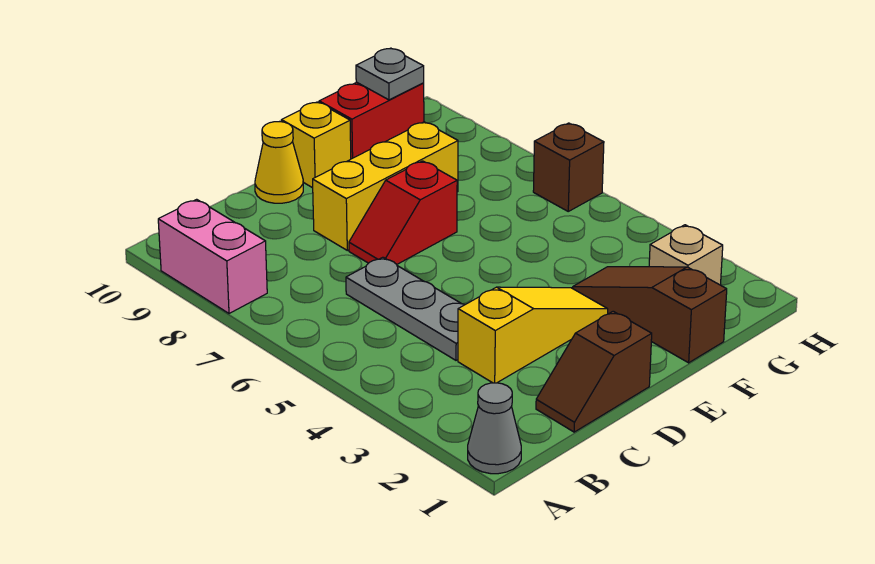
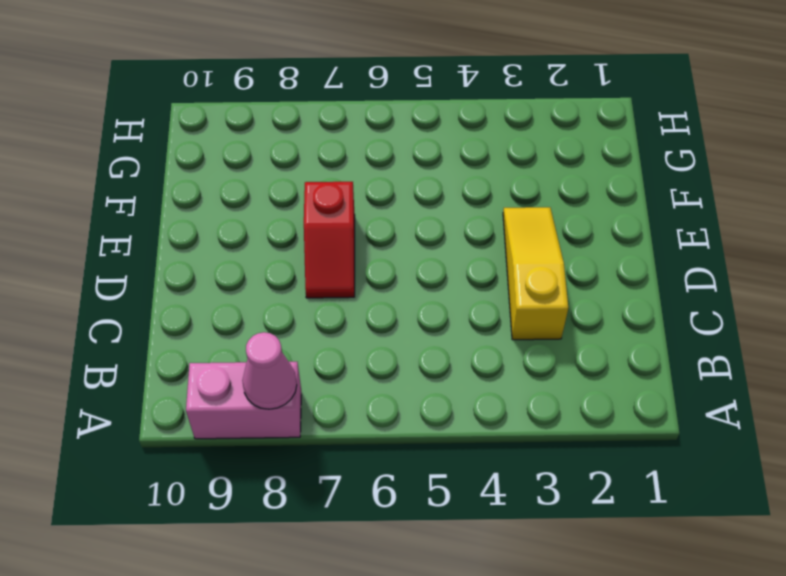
pink 1x1 cone [242,332,297,409] -> none
none -> grey 1x1 cone [468,383,521,474]
none -> brown 1x2 slope [536,311,652,432]
none -> grey 1x3 plate [346,257,465,360]

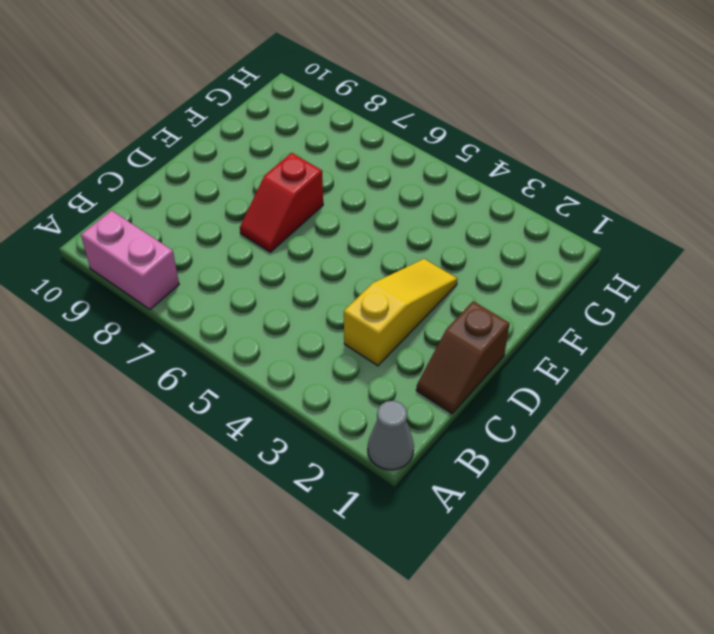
none -> grey 1x3 plate [346,257,465,360]
none -> yellow 1x3 brick [313,122,458,250]
none -> yellow 1x1 cone [255,122,303,203]

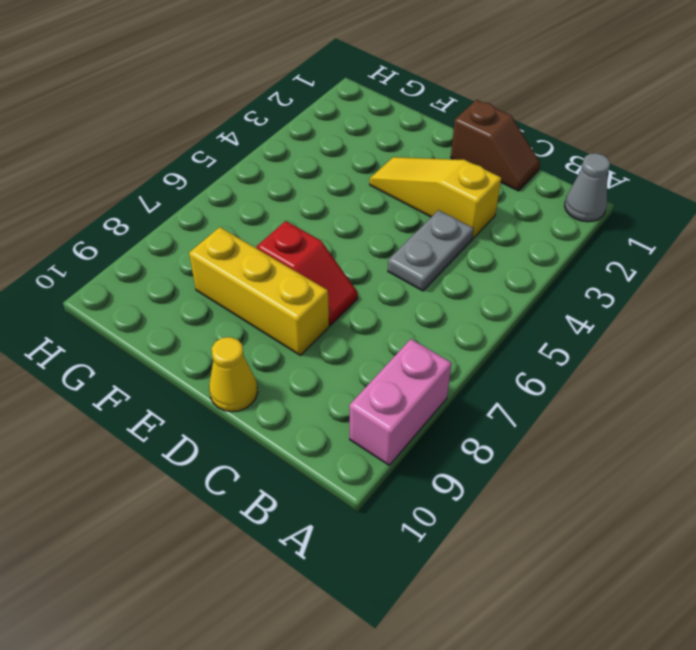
grey 1x2 plate [388,210,474,291] -> grey 1x3 plate [346,257,465,360]
none -> yellow 1x1 brick [281,102,351,188]
none -> brown 1x3 slope [573,267,727,363]
none -> red 1x2 brick [319,82,424,159]

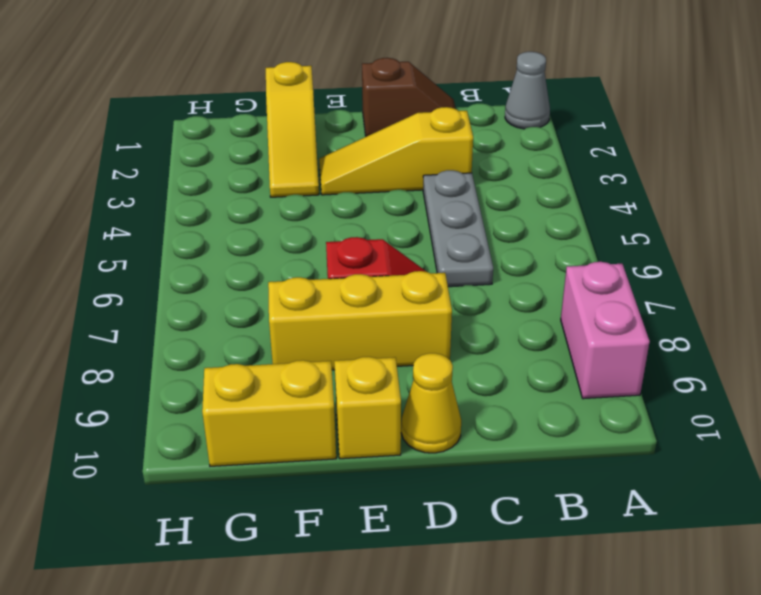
yellow 1x3 slope [266,62,319,197] -> brown 1x3 slope [573,267,727,363]
yellow 1x2 brick [202,360,336,466] -> red 1x2 brick [319,82,424,159]
none -> tan 1x1 brick [649,225,723,285]
none -> brown 1x1 brick [533,123,604,211]
none -> grey 1x1 plate [356,48,424,100]

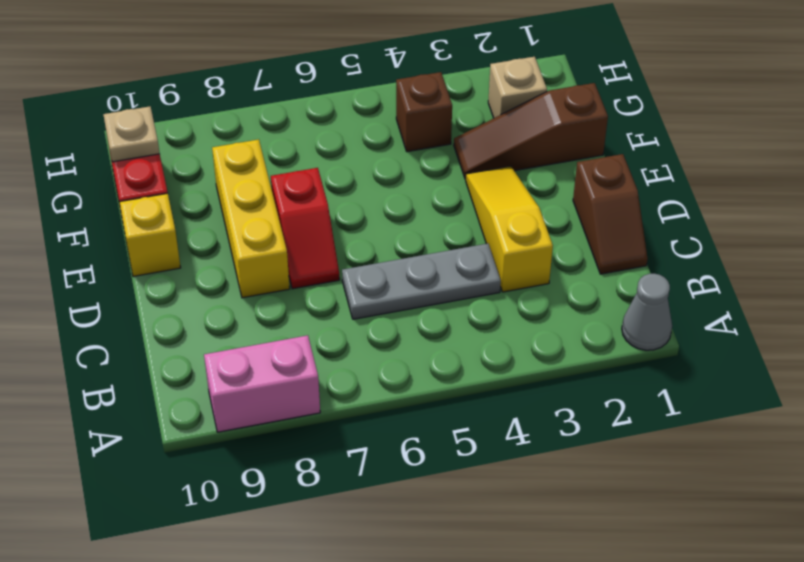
brown 1x1 brick [396,72,452,152] -> brown 1x1 brick moved to [533,123,604,211]
tan 1x1 plate [103,107,160,162] -> grey 1x1 plate [356,48,424,100]
none -> yellow 1x1 cone [255,122,303,203]

